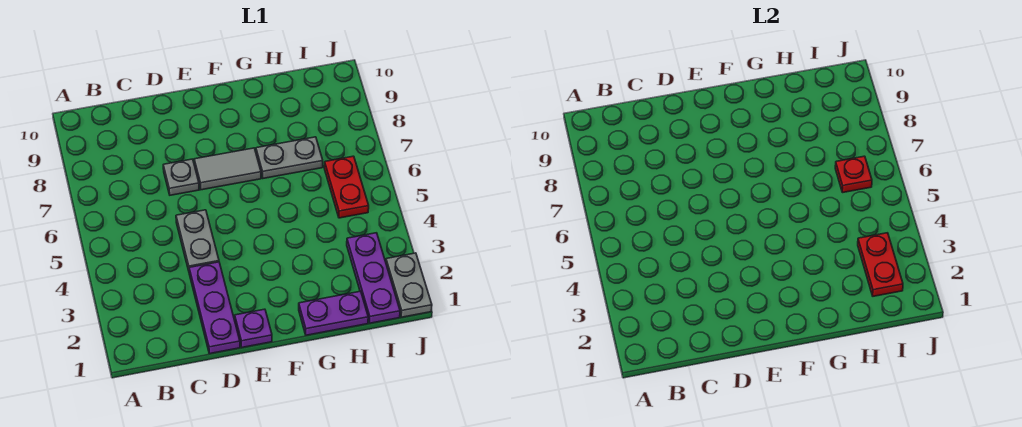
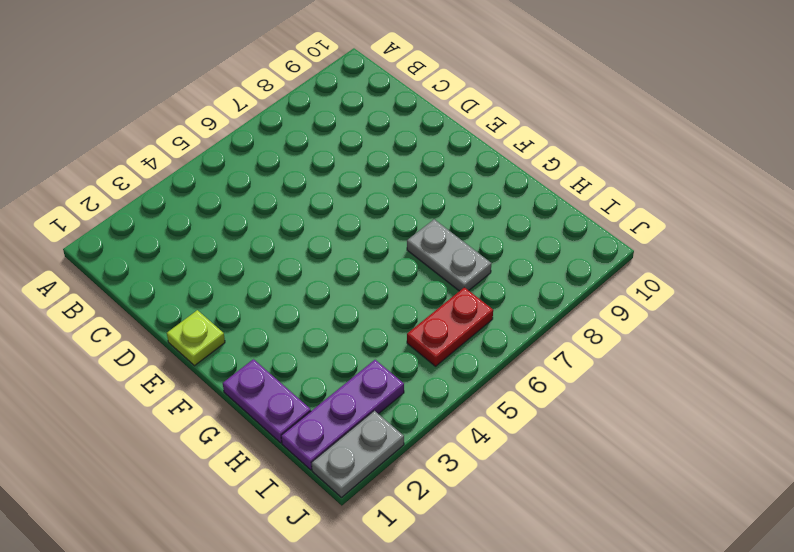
lime 1x1 plate [167,310,225,366] -> purple 1x1 plate [235,309,272,347]
none -> purple 1x3 plate [189,262,240,354]
none -> grey 1x2 plate [176,210,219,271]
none -> grey 1x1 plate [163,159,199,195]

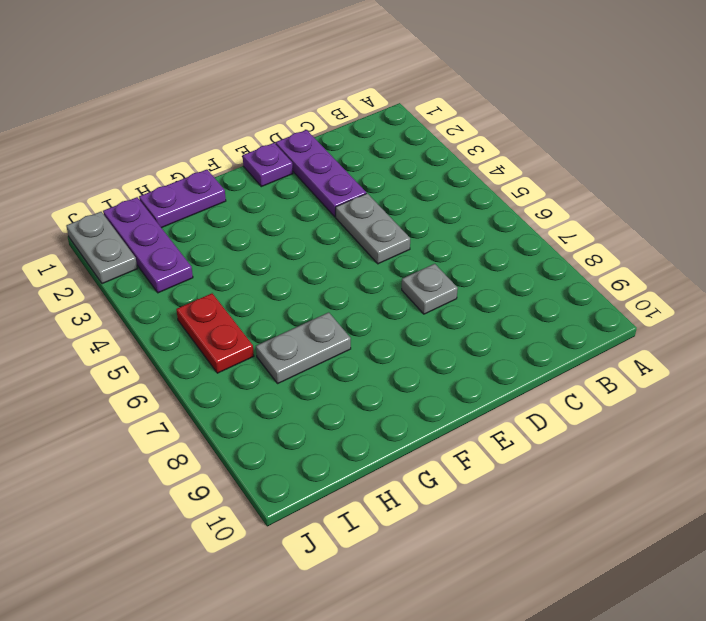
none -> grey 1x2 tile [194,148,261,190]
none -> red 1x2 plate [858,233,903,296]
none -> red 1x1 plate [835,156,872,192]

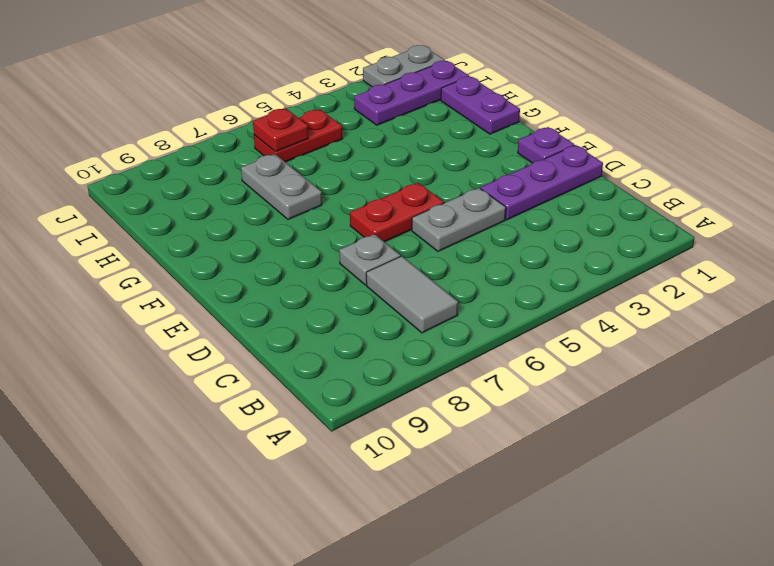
grey 1x2 tile [366,256,458,333] -> grey 1x2 tile moved to [194,148,261,190]
red 1x2 plate [350,183,444,242] -> red 1x2 plate moved to [858,233,903,296]

